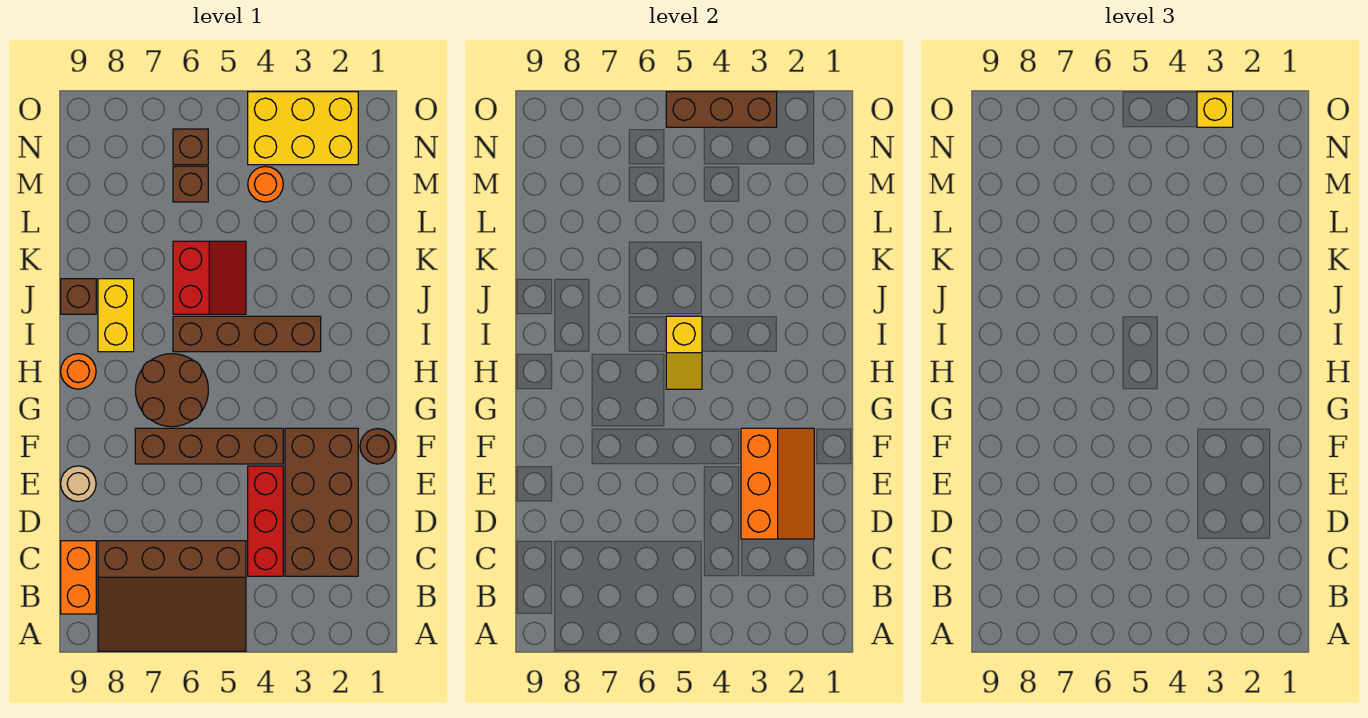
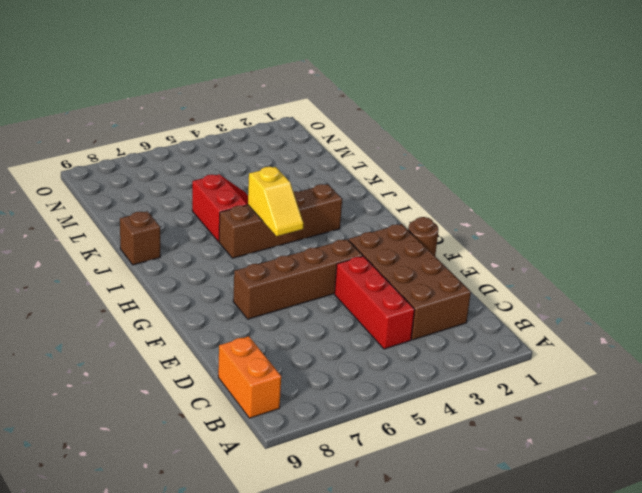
none -> brown 3x4 slope [98,541,246,651]
none -> tan 1x1 round brick [61,466,96,502]
none -> brown 2x2 round brick [135,354,208,427]

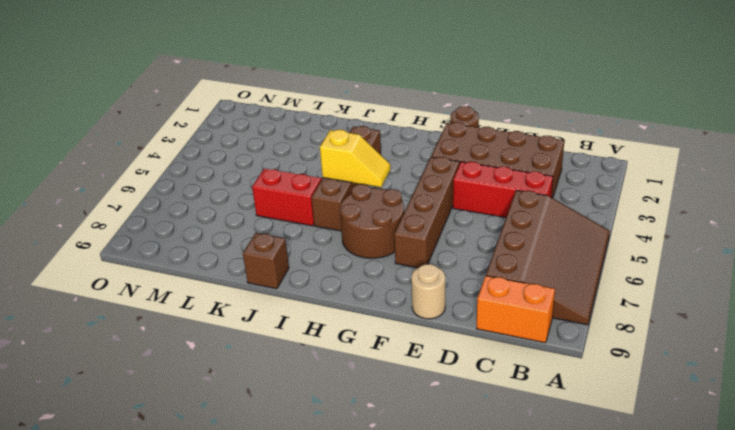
none -> orange 1x1 round brick [61,354,96,389]
none -> yellow 1x2 brick [98,279,134,352]
none -> orange 1x1 round brick [248,166,283,202]

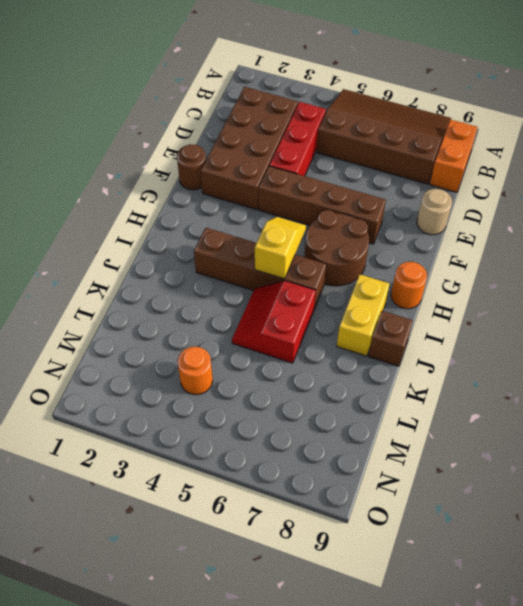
none -> brown 1x1 brick [173,166,208,202]
none -> yellow 2x3 brick [248,92,358,165]
none -> brown 1x1 brick [173,129,208,165]

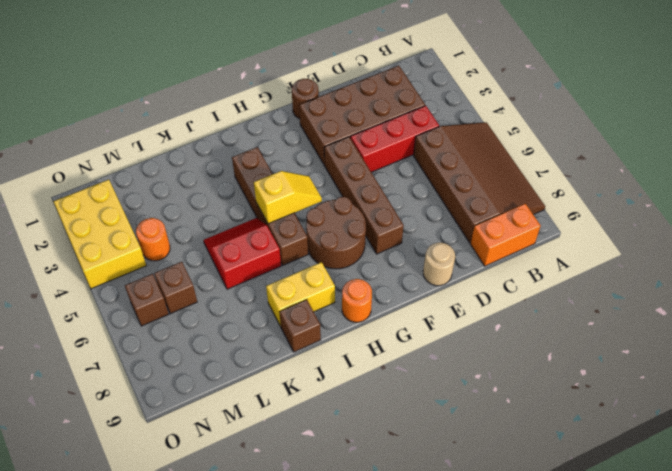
none -> orange 2x3 slope [741,428,814,539]
none -> brown 1x3 brick [666,92,777,127]
none -> yellow 1x1 brick [1197,92,1233,127]

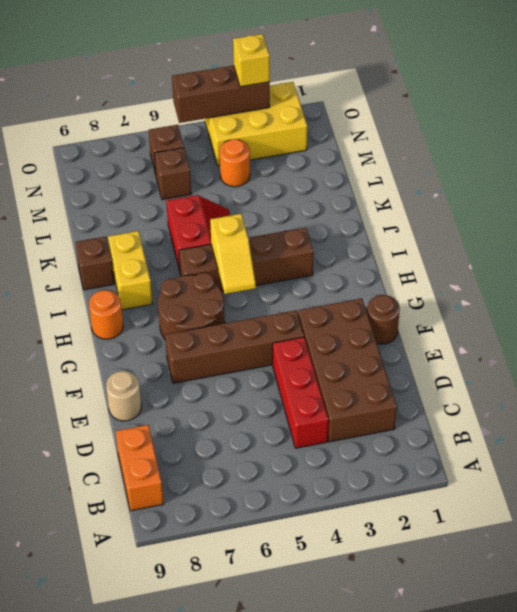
none -> brown 3x4 slope [98,541,246,651]
none -> orange 2x3 slope [741,428,814,539]

